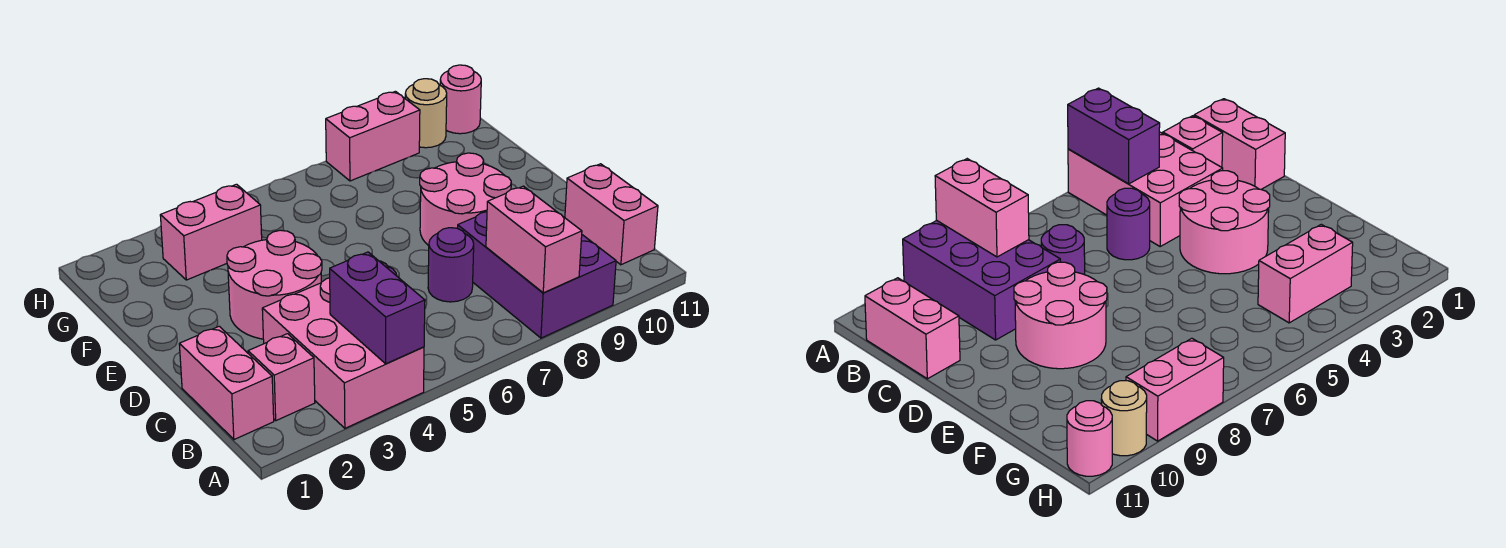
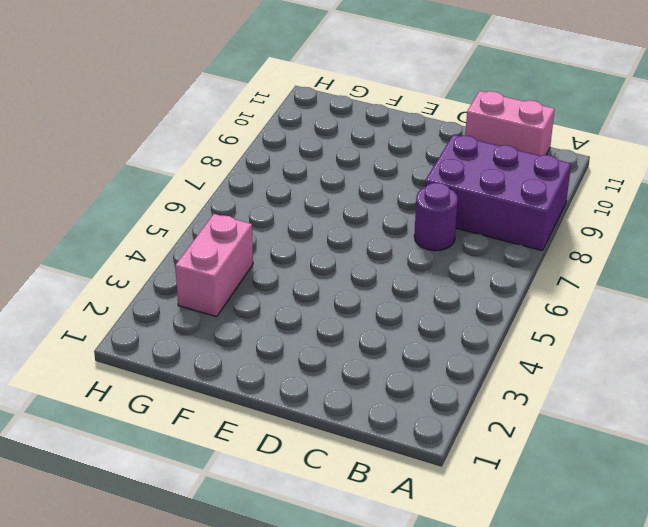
none -> pink 2x3 brick [262,278,424,428]
none -> pink 1x2 brick [179,326,274,440]
none -> pink 1x1 brick [248,334,315,421]

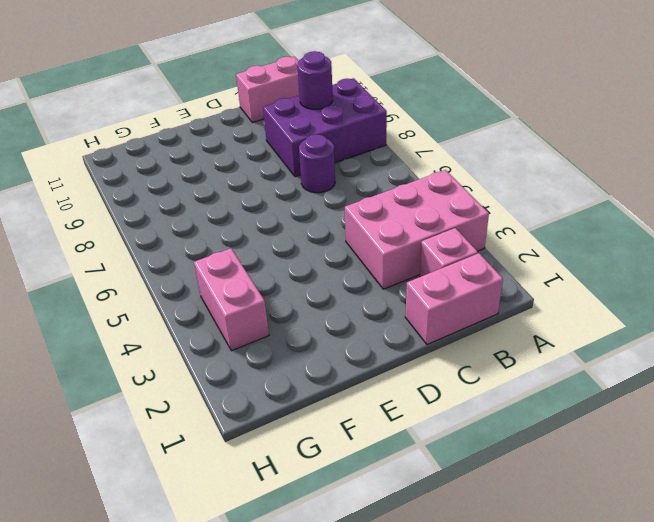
purple 1x1 round brick [297,51,333,109] -> purple 1x1 round brick moved to [1107,188,1150,260]
none -> pink 2x2 round brick [227,230,322,339]
none -> pink 2x2 round brick [420,153,511,246]
none -> pink 1x2 brick [326,91,420,181]

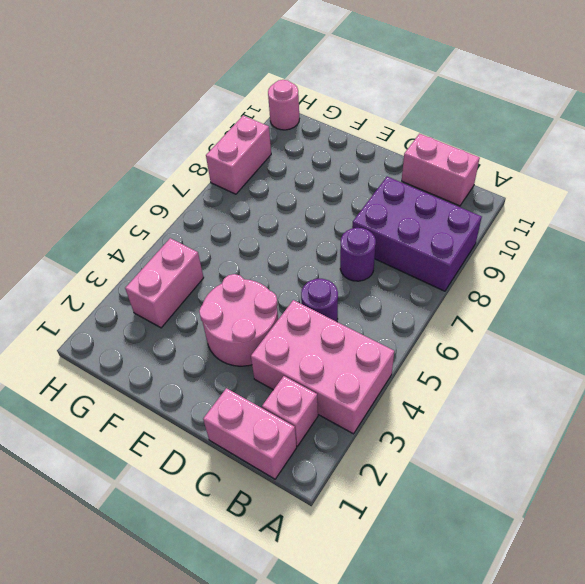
none -> pink 2x2 round brick [420,153,511,246]
none -> tan 1x1 round brick [405,79,447,148]
none -> purple 1x2 brick [330,252,425,364]

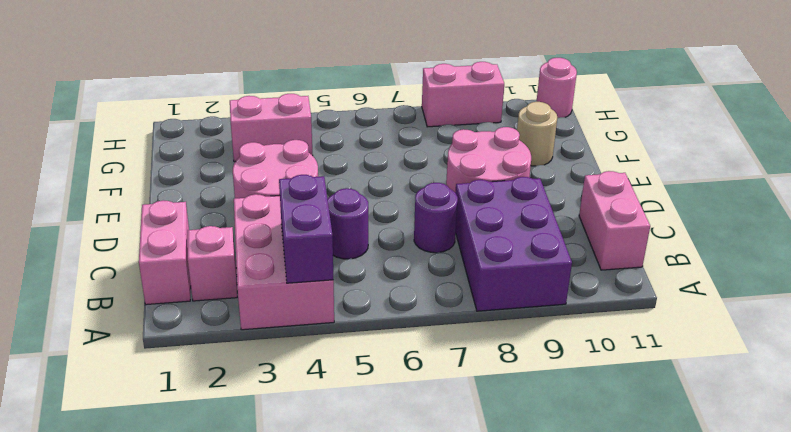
tan 1x1 round brick [517,102,557,166] -> tan 1x1 round brick moved to [405,79,447,148]
none -> pink 1x2 brick [486,186,582,293]

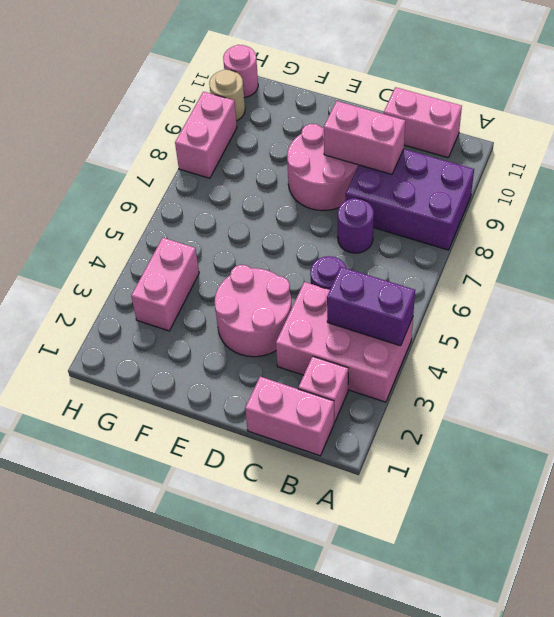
pink 1x2 brick [324,101,405,174] -> pink 1x2 brick moved to [486,186,582,293]

